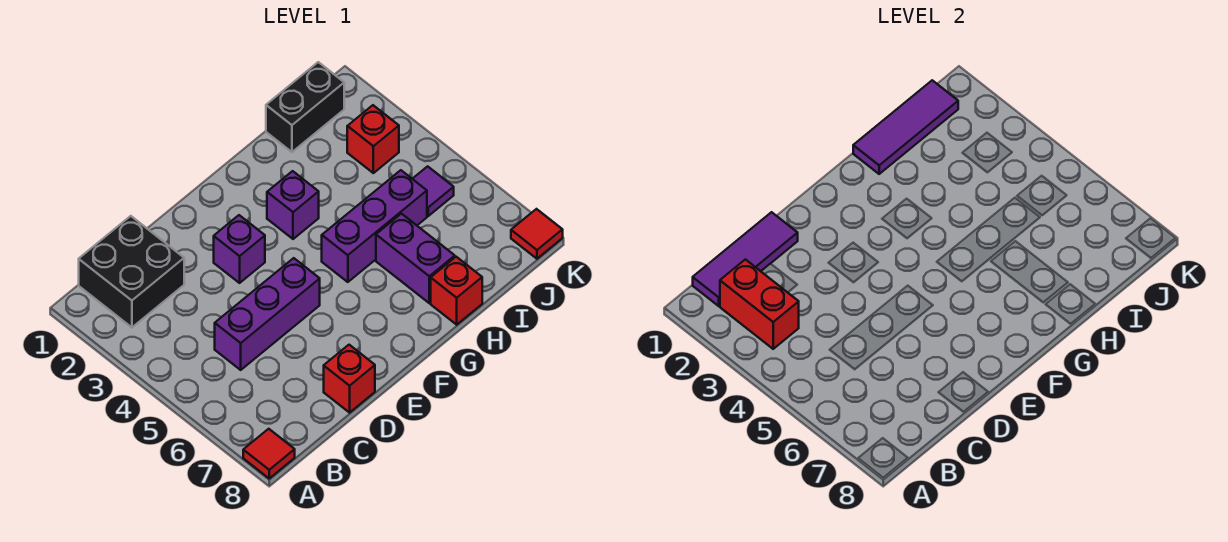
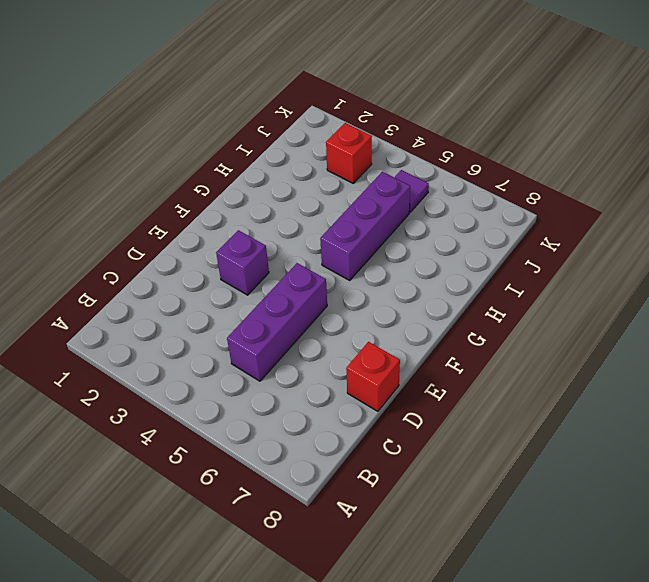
none -> red 1x1 tile [243,429,295,478]
none -> black 2x2 brick [79,216,184,327]
none -> purple 1x1 brick [267,171,319,239]

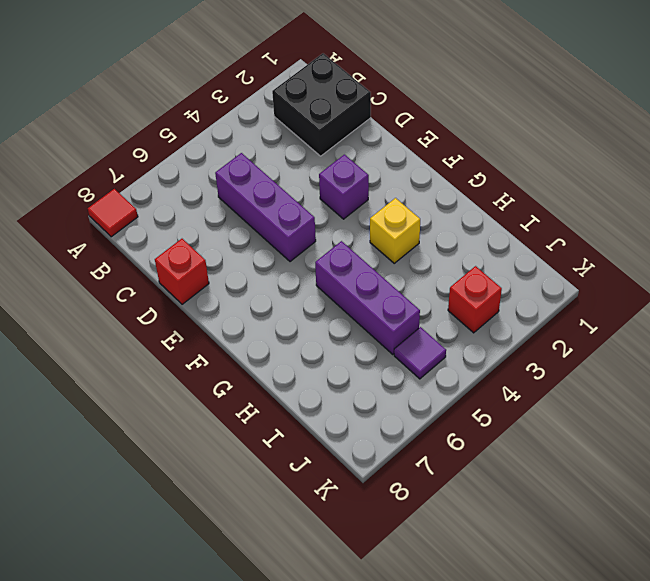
yellow 1x1 brick [370,198,420,263] -> purple 1x1 brick [267,171,319,239]
none -> purple 1x2 brick [376,214,455,303]
none -> red 1x1 brick [431,257,482,325]
none -> black 1x2 brick [266,62,344,152]

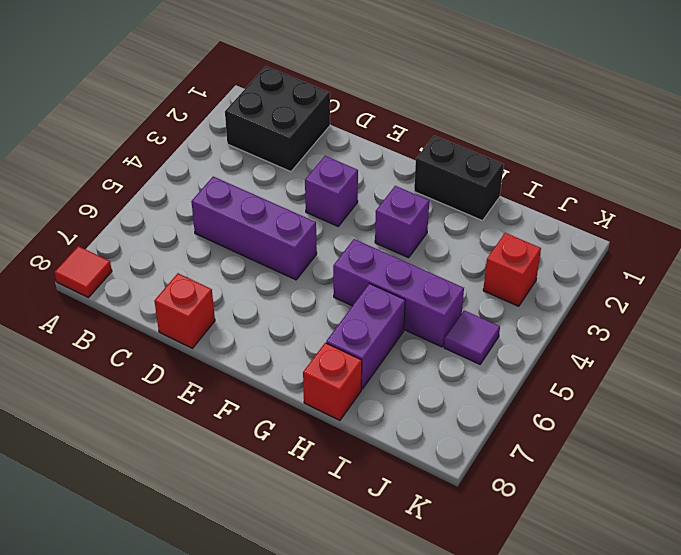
black 1x2 brick [414,136,504,221] -> black 1x2 brick moved to [266,62,344,152]
none -> red 1x1 tile [511,209,563,259]
none -> purple 1x3 tile [693,212,798,306]
none -> red 1x2 brick [720,259,799,349]

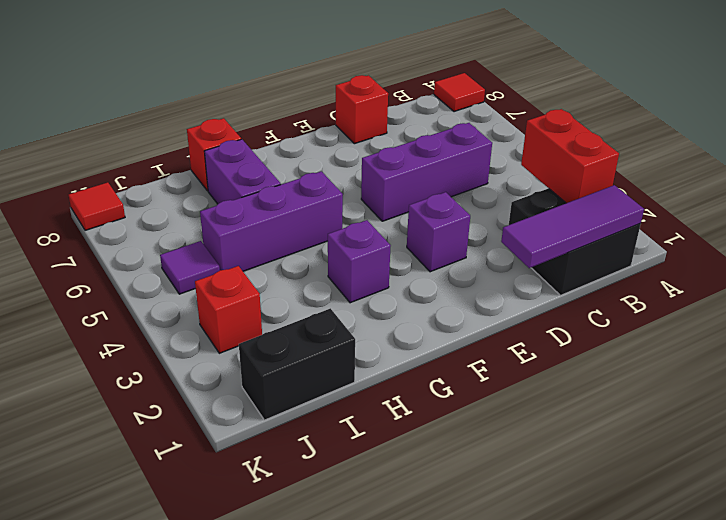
none -> purple 1x3 tile [853,80,958,174]

